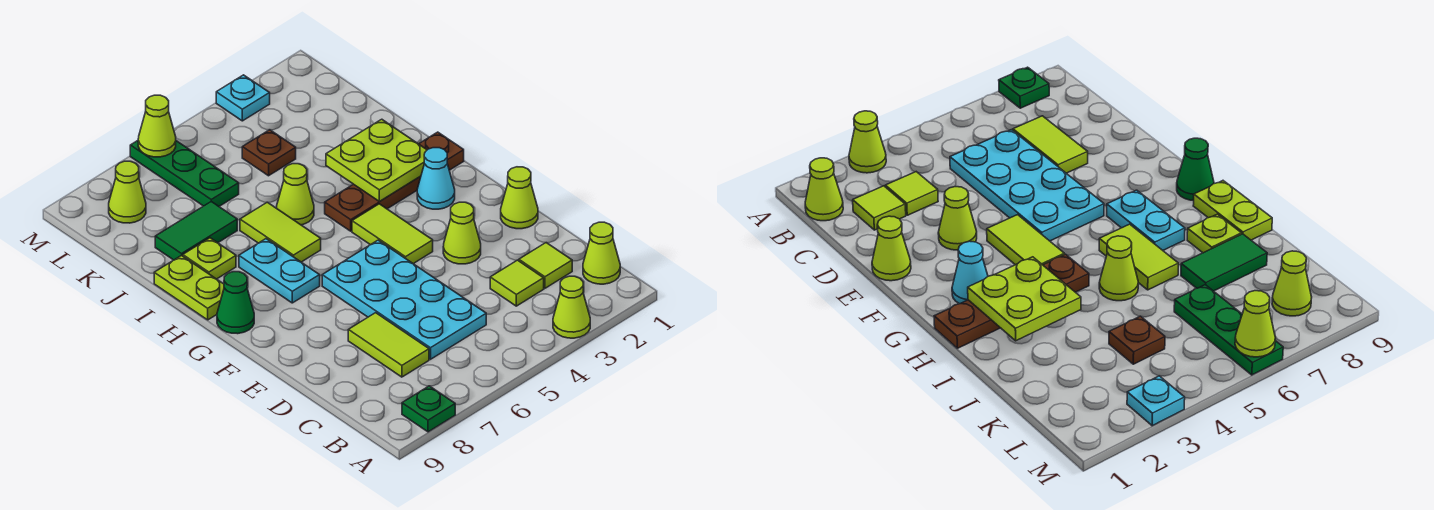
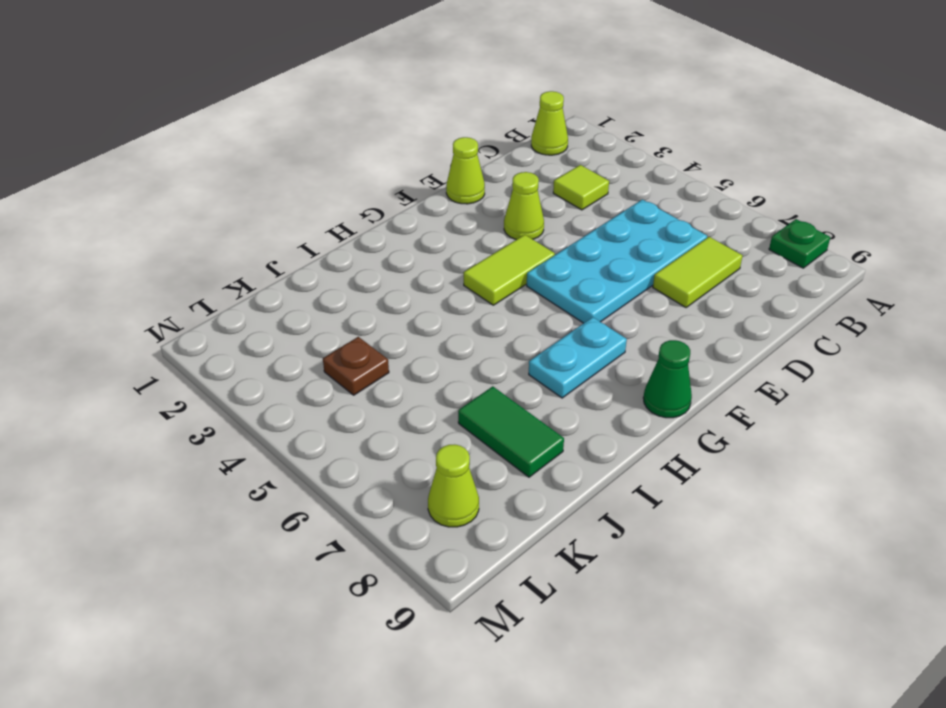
none -> lime 1x1 cone [553,276,590,338]
none -> lime 1x1 tile [519,243,572,288]
none -> cyan 1x1 cone [417,148,455,209]

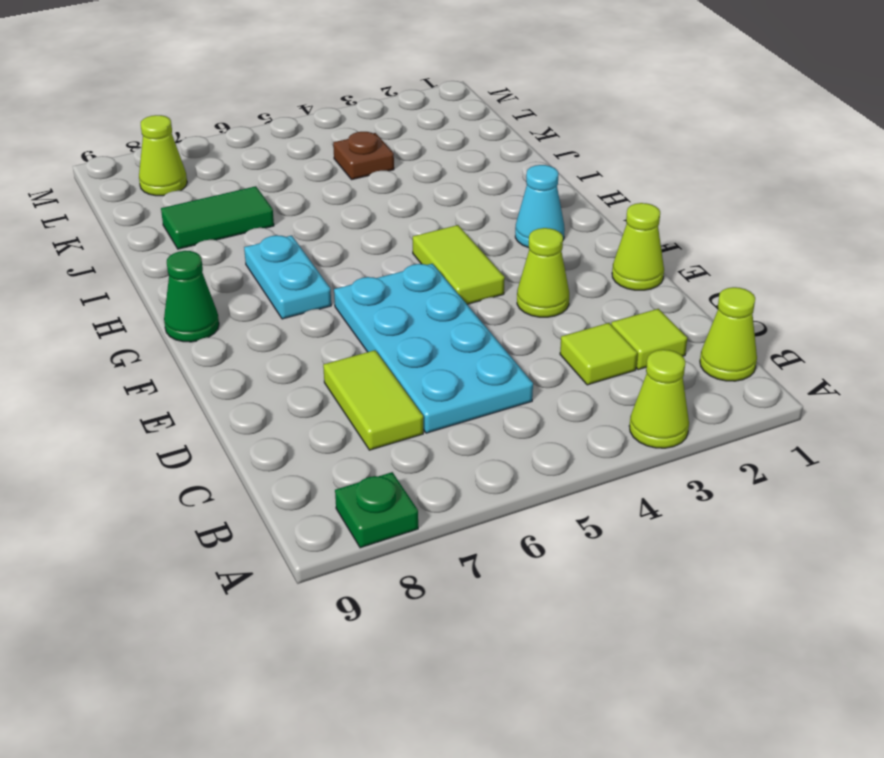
none -> brown 1x4 plate [325,132,464,231]
none -> lime 1x2 tile [240,202,321,262]
none -> lime 1x2 plate [154,255,224,320]

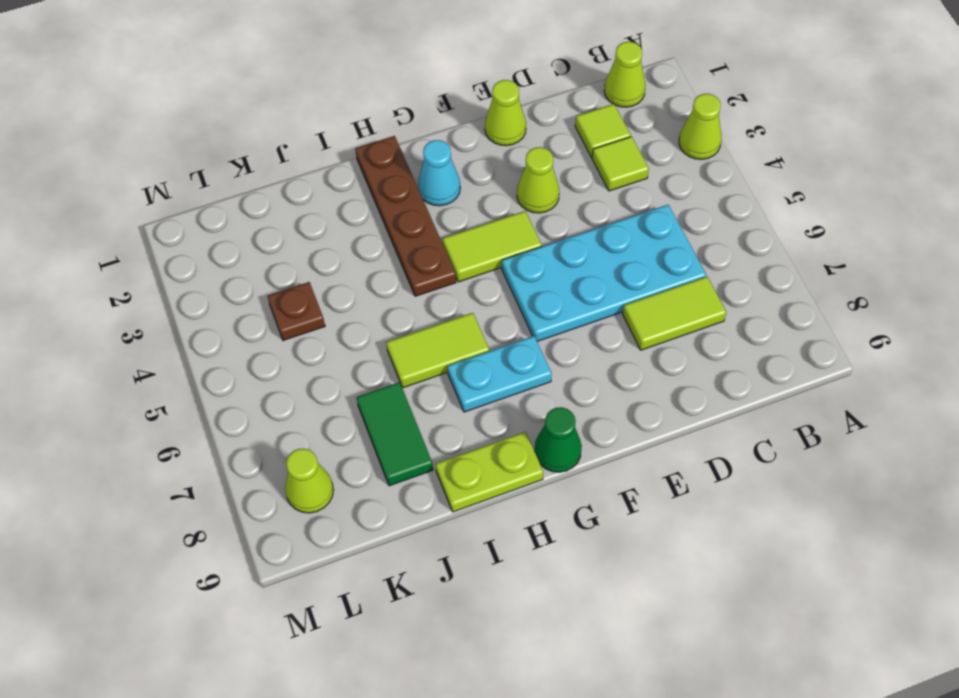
none -> green 1x1 plate [402,386,455,432]
none -> lime 1x1 cone [277,164,314,225]
none -> lime 1x1 plate [183,238,236,279]

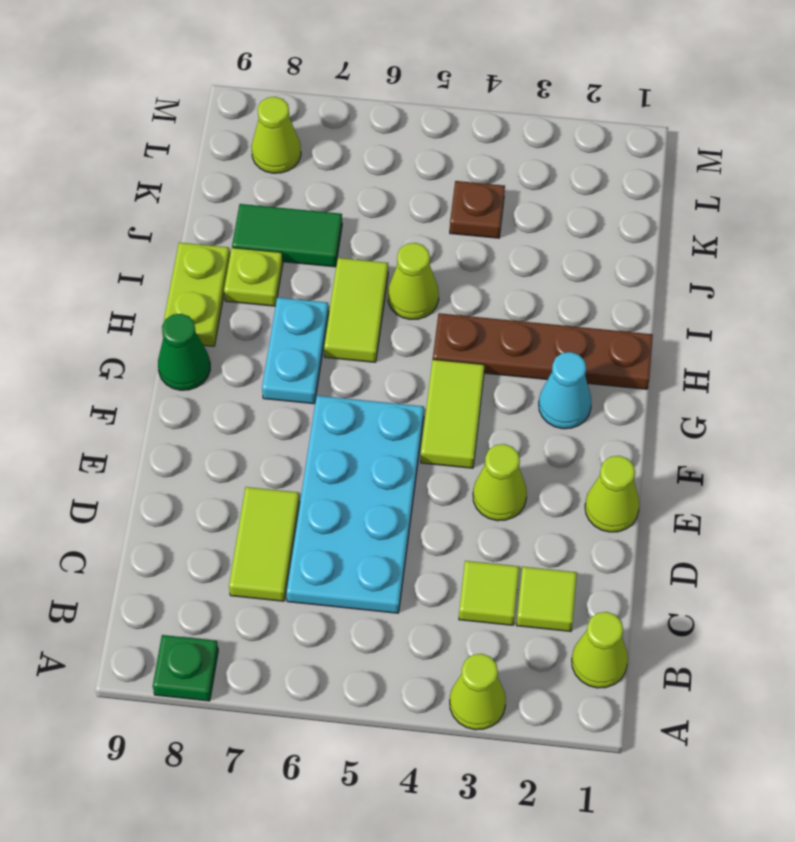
none -> green 1x3 plate [130,141,239,206]
none -> cyan 1x1 plate [216,75,270,121]
none -> lime 2x2 plate [326,119,427,202]

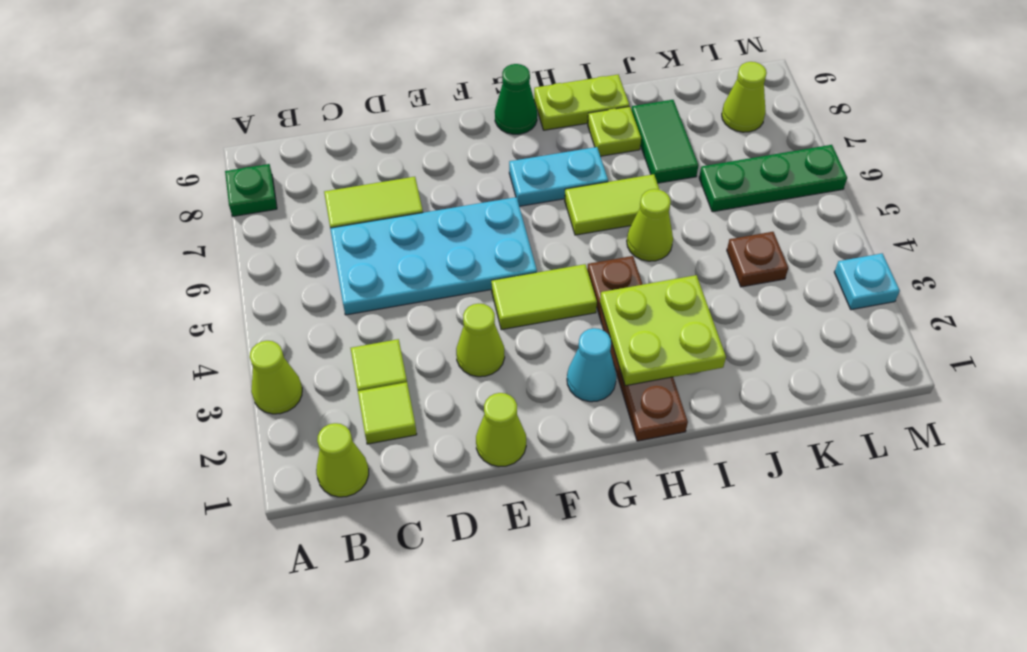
none -> lime 1x1 cone [138,95,176,157]

